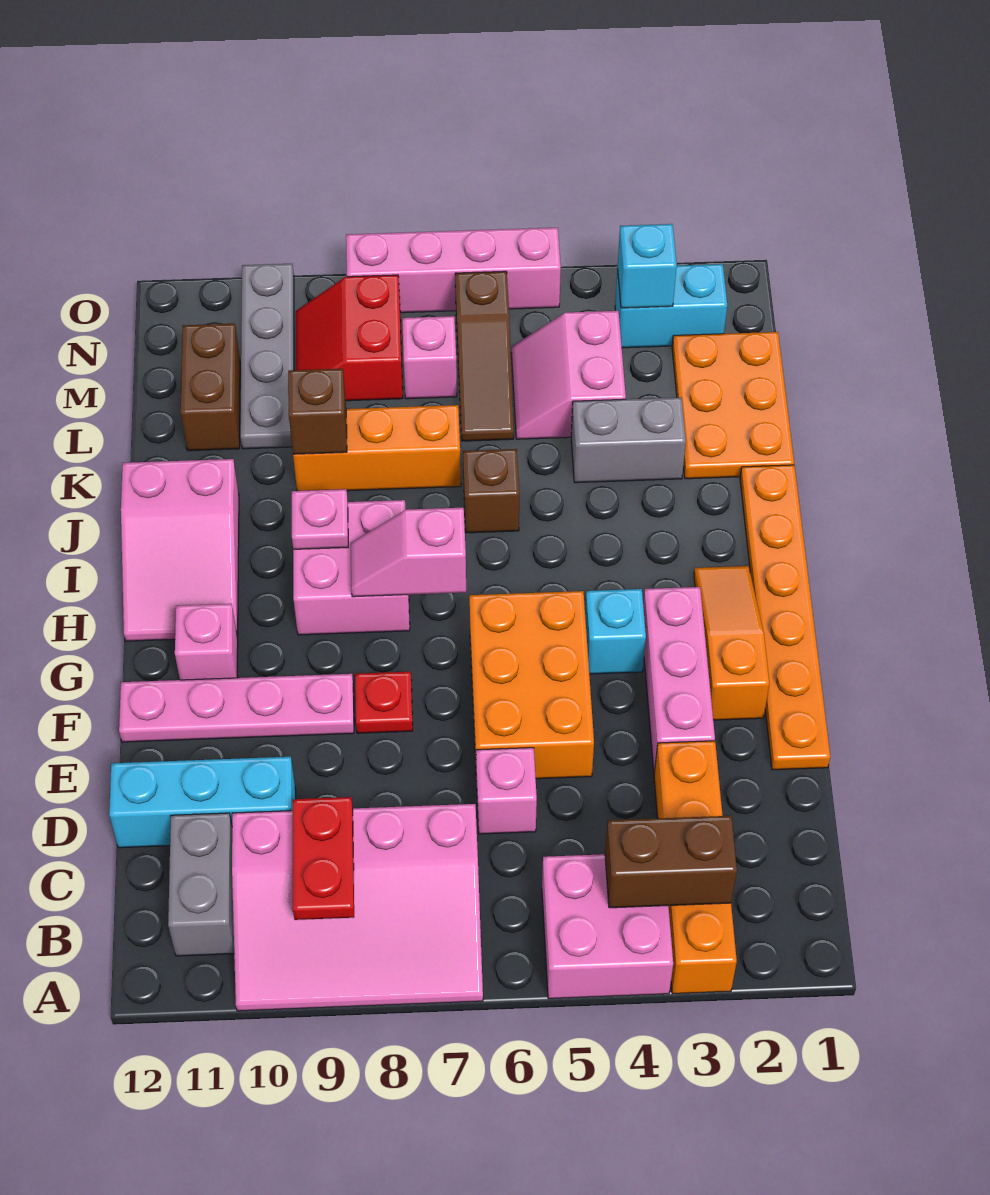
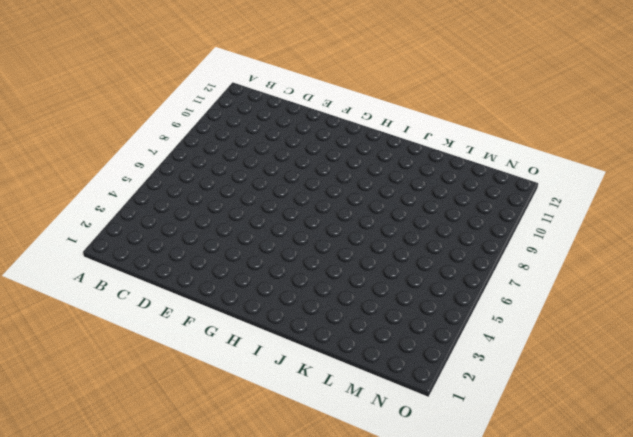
none -> orange 1x4 brick [654,741,737,994]
none -> pink 2x2 brick [542,854,673,999]
none -> pink 3x4 slope [232,804,483,1011]
none -> grey 1x2 brick [168,813,234,956]

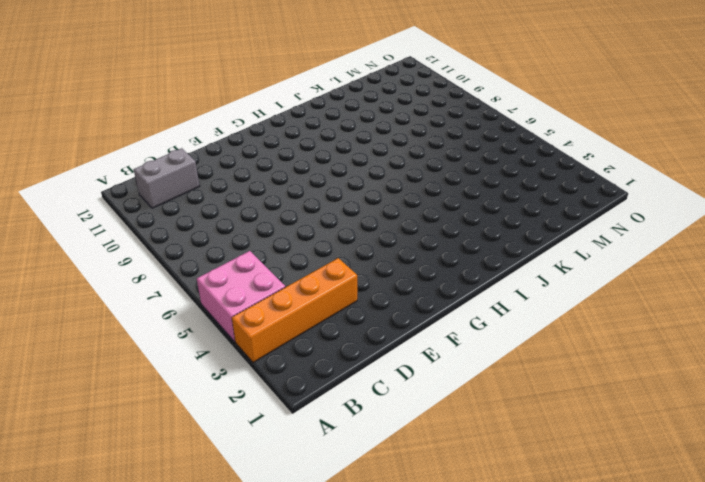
none -> pink 3x4 slope [232,804,483,1011]
none -> pink 1x1 brick [476,748,537,834]
none -> cyan 1x3 brick [109,757,296,848]
none -> orange 1x6 plate [740,465,830,770]

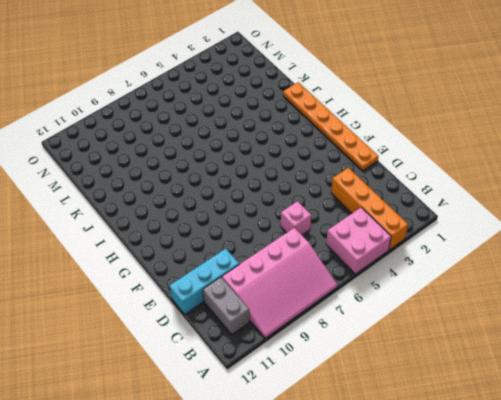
none -> pink 1x3 brick [643,587,715,773]
none -> orange 2x3 brick [469,591,594,779]
none -> orange 1x3 slope [694,566,769,720]
none -> red 1x1 plate [355,672,413,733]

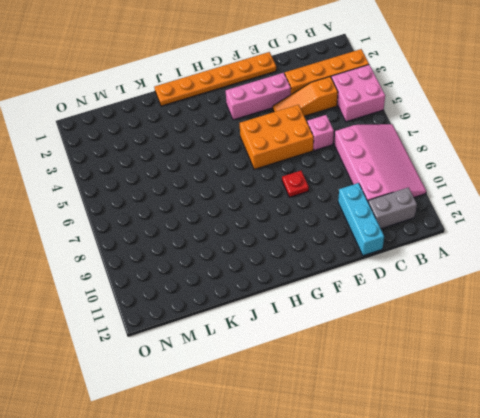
orange 1x3 slope [273,77,338,116] -> orange 1x3 slope moved to [694,566,769,720]
none -> pink 1x4 plate [119,674,354,742]
none -> cyan 1x1 brick [585,589,646,674]
none -> pink 1x1 brick [175,604,238,680]
none -> pink 2x2 brick [293,500,410,635]

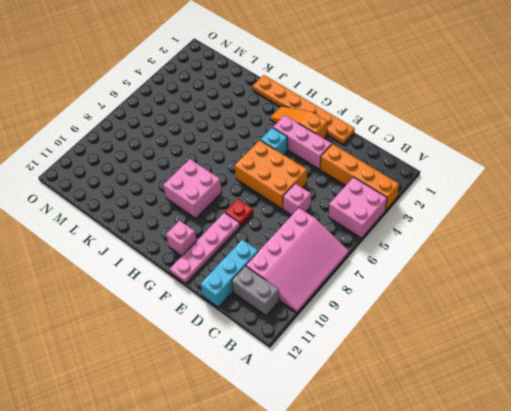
none -> pink 2x3 slope [121,459,239,641]
none -> brown 1x1 brick [463,449,519,533]
none -> orange 2x3 plate [672,332,794,479]
none -> grey 1x2 brick [571,397,686,483]

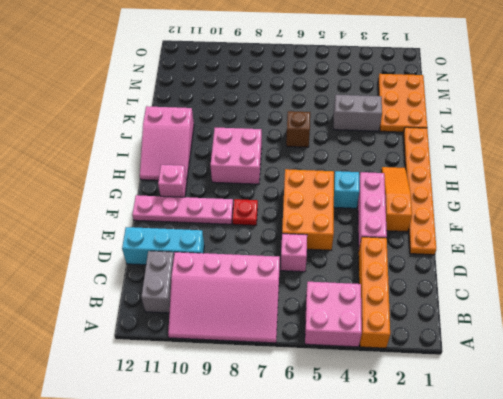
none -> orange 1x3 brick [293,405,461,491]
none -> pink 2x2 slope [511,311,626,439]
none -> brown 1x3 slope [455,271,514,441]
none -> grey 1x4 plate [240,264,294,449]

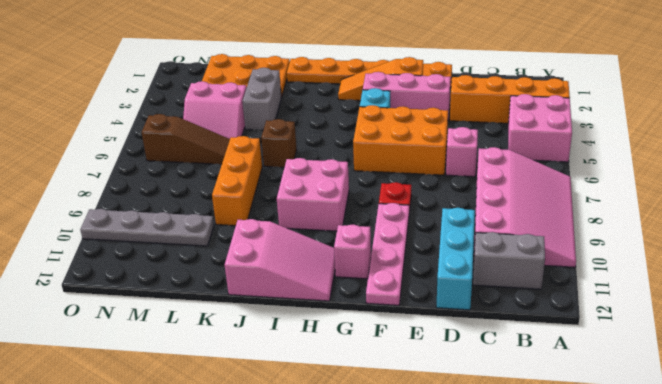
none -> brown 1x2 brick [181,324,240,451]
none -> pink 1x1 brick [402,316,457,399]
none -> red 2x2 slope [296,275,403,401]
none -> cyan 1x2 brick [615,264,727,348]

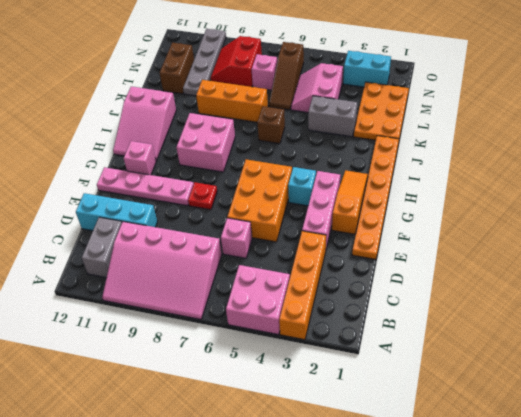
none -> pink 1x4 brick [346,228,561,313]
none -> brown 1x2 brick [605,816,737,908]
none -> red 1x2 plate [292,797,354,920]
none -> pink 1x2 slope [351,508,466,597]

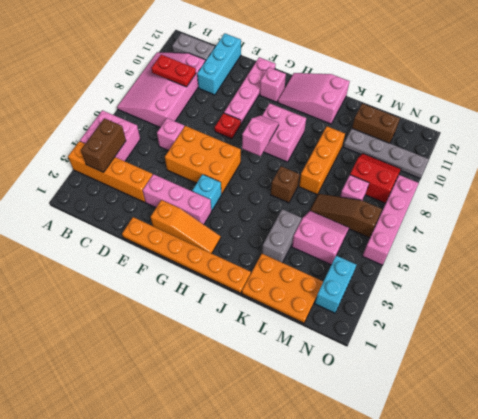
none -> pink 1x1 plate [292,489,348,549]
none -> brown 1x1 brick [288,369,347,454]
none -> cyan 1x1 brick [618,224,677,308]

